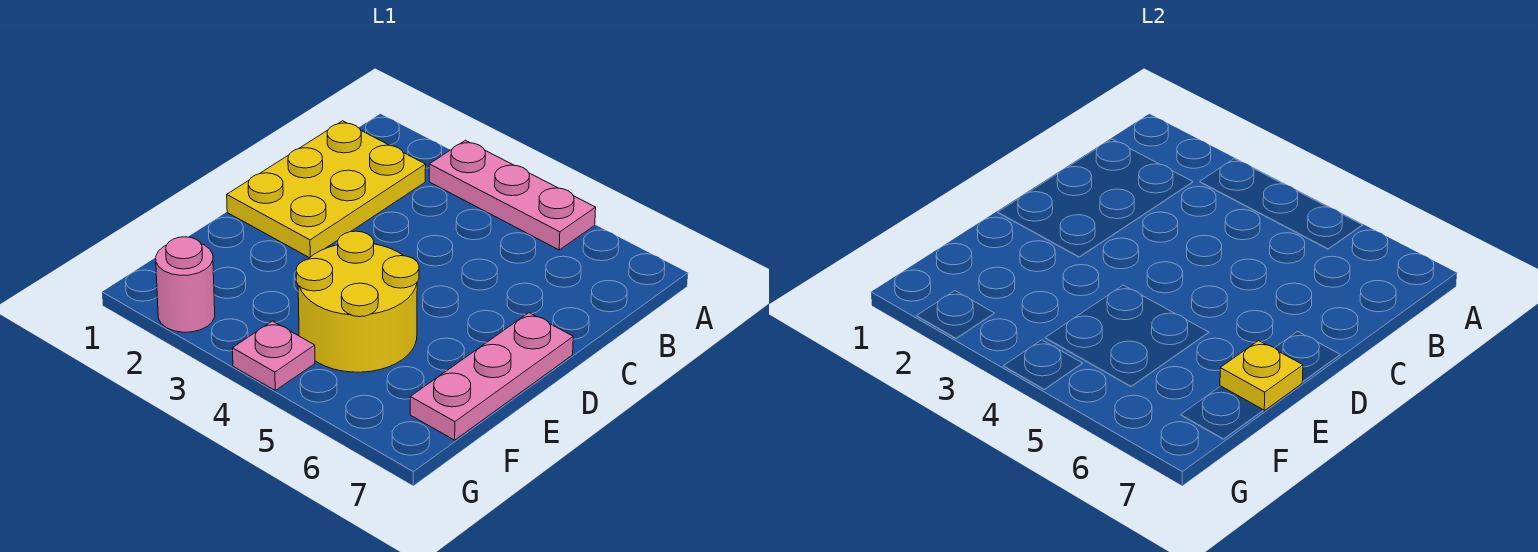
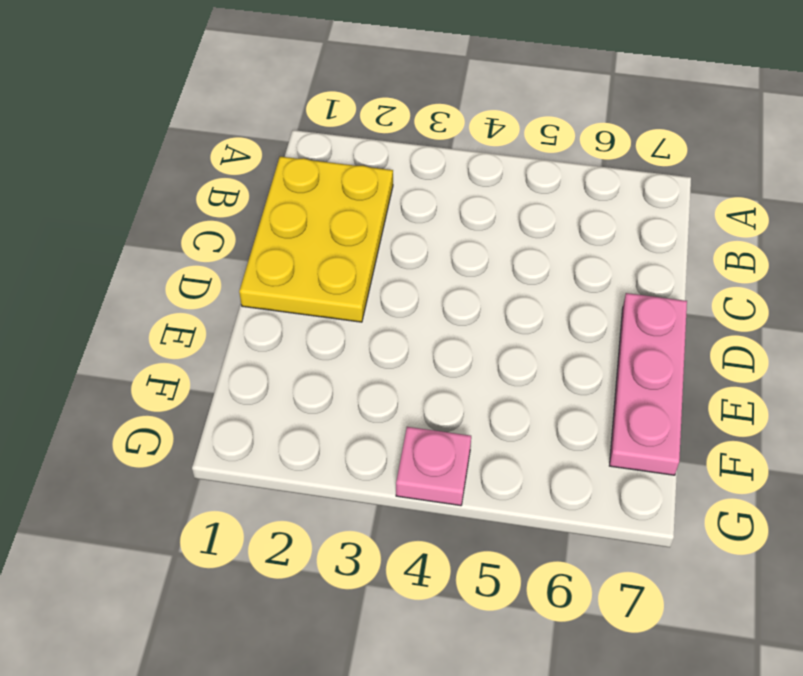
none -> pink 1x3 plate [429,140,596,250]
none -> yellow 2x2 round brick [296,231,419,372]

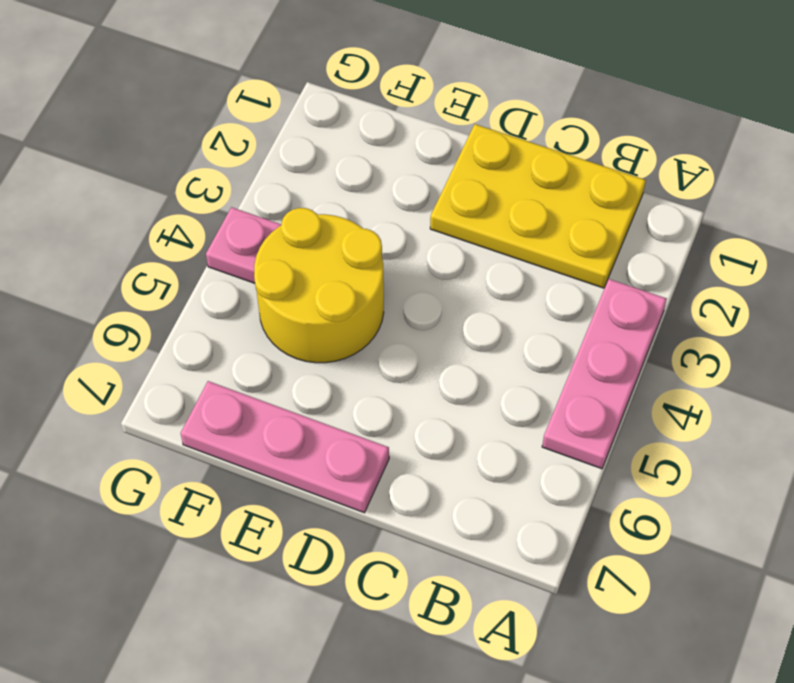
none -> pink 1x1 round brick [156,237,215,332]
none -> yellow 1x1 plate [1220,341,1303,411]

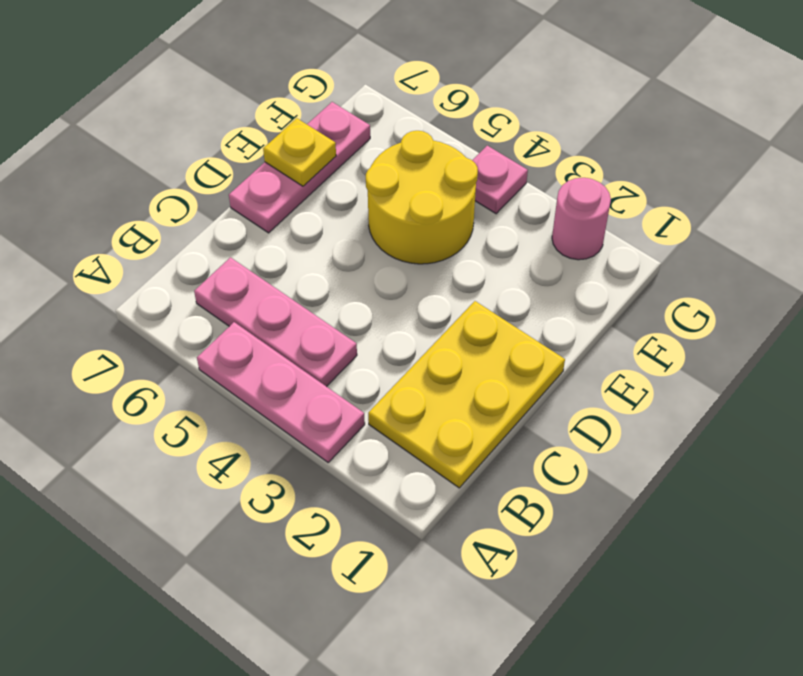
pink 1x3 plate [194,257,357,387] -> none

